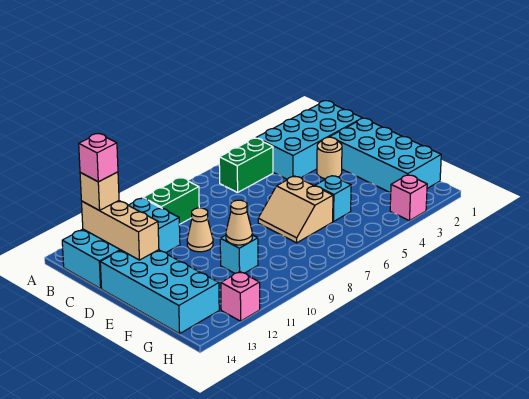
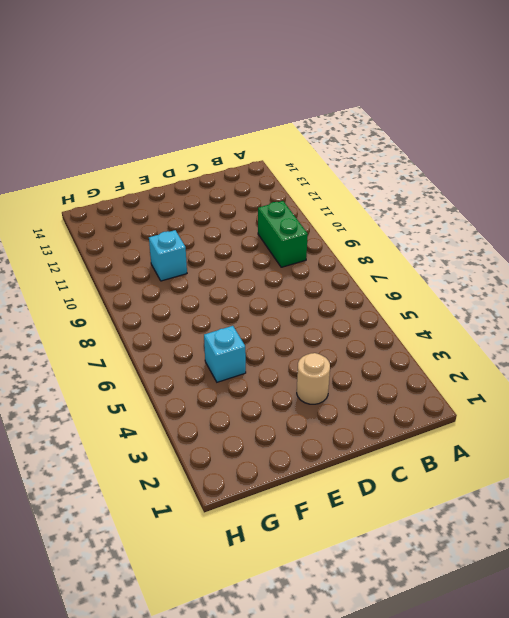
none -> cyan 2x4 brick [256,101,362,179]
none -> green 1x2 brick [219,138,273,193]
none -> cyan 2x4 brick [62,198,180,289]

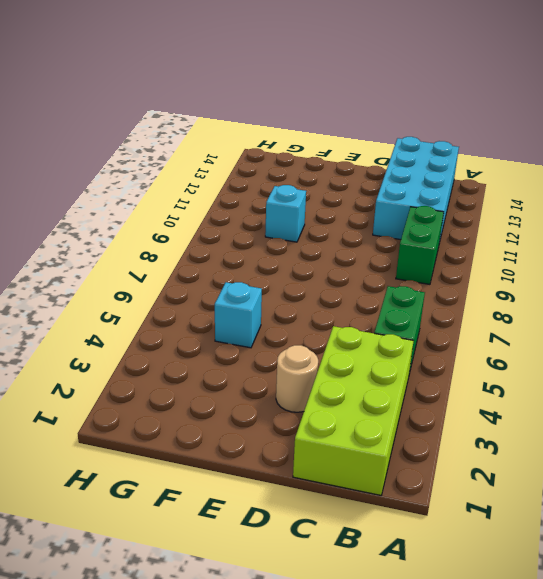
lime 2x4 brick [293,326,414,495] -> cyan 2x4 brick [256,101,362,179]
none -> cyan 2x4 brick [330,118,441,193]
none -> tan 1x1 cone [187,208,213,252]
none -> cyan 2x4 brick [100,250,219,334]

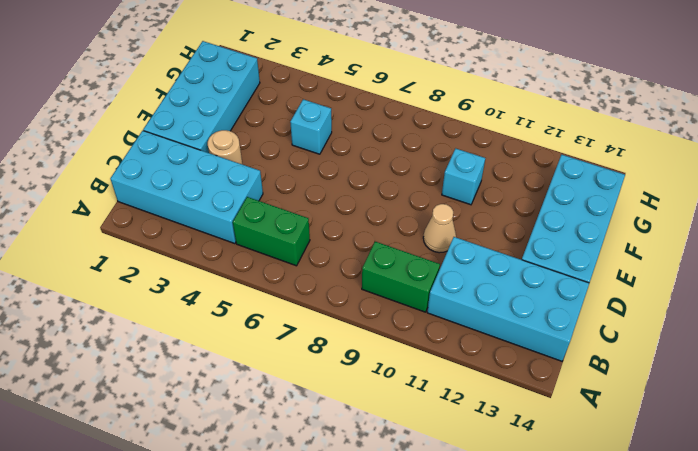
none -> tan 2x2 slope [258,176,333,243]
none -> pink 1x1 brick [390,175,427,221]
none -> pink 1x1 brick [221,272,260,321]

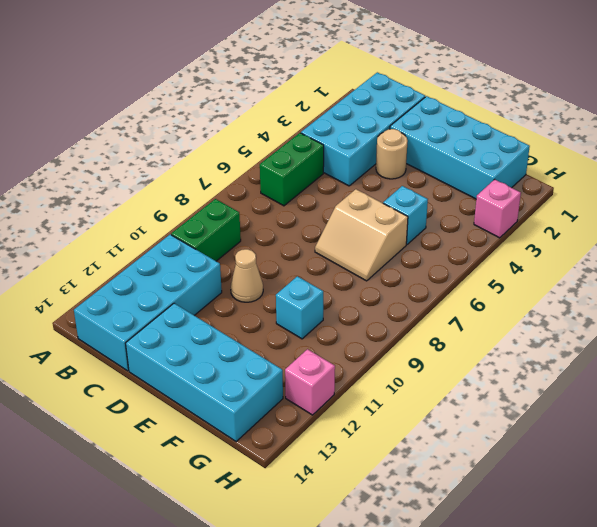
none -> tan 1x3 brick [82,201,159,260]
none -> tan 1x1 cone [226,200,252,245]
none -> tan 1x1 brick [80,172,119,211]

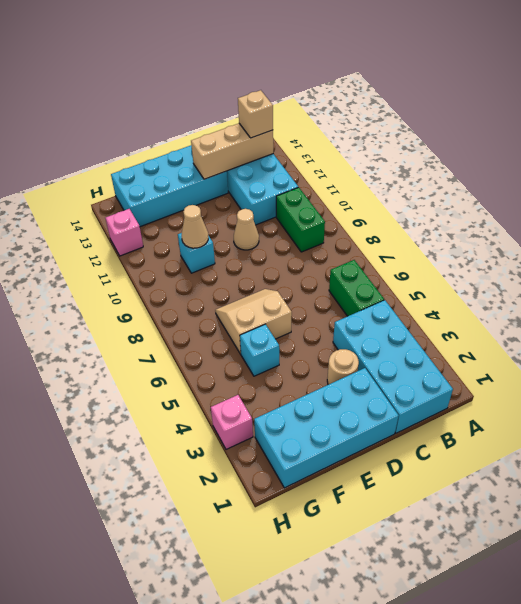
none -> pink 1x1 brick [79,134,118,182]

